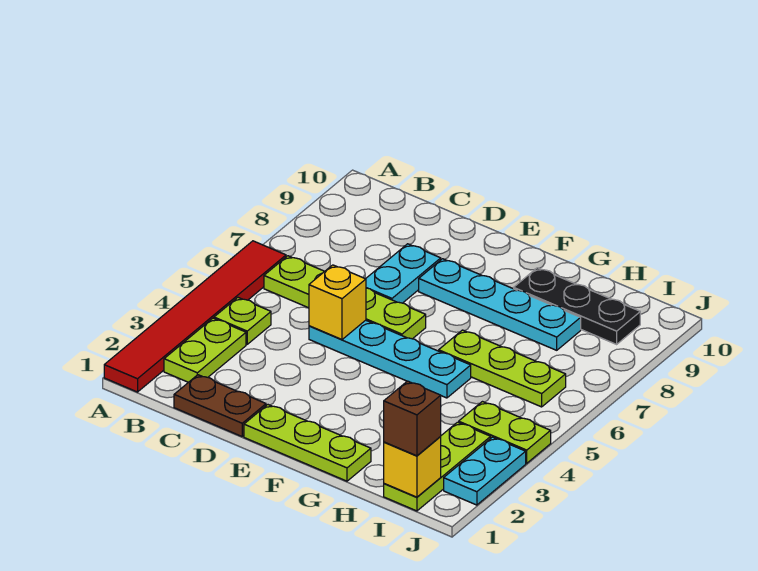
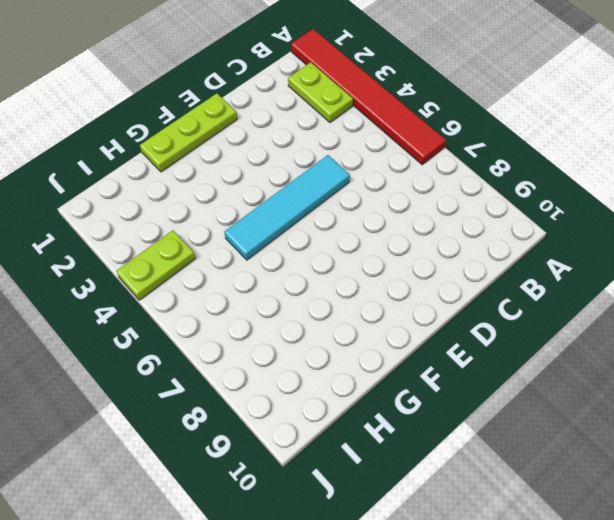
cyan 1x4 tile [224,155,350,260] -> cyan 1x4 plate [309,320,471,398]
none -> lime 1x1 plate [214,298,271,344]
none -> lime 1x4 plate [264,256,426,339]
none -> brown 1x2 plate [174,375,266,436]

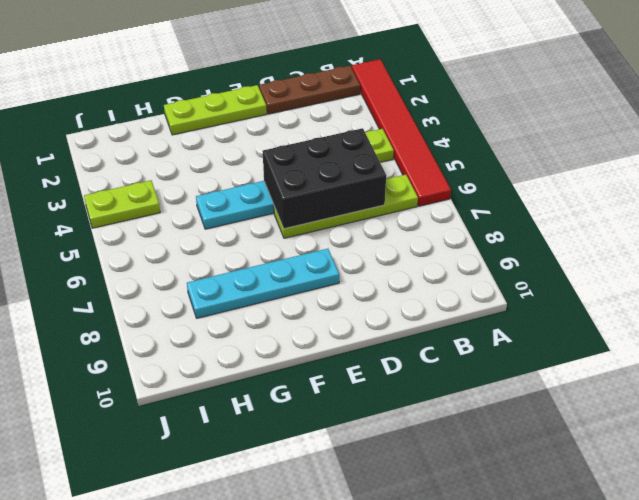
brown 1x3 plate [259,66,360,114] -> brown 1x2 plate [174,375,266,436]
black 2x3 brick [263,128,386,229] -> yellow 1x1 brick [309,265,366,339]
none -> lime 1x2 plate [164,318,246,382]
none -> cyan 1x2 plate [366,244,441,303]
none -> lime 1x3 plate [439,330,566,407]

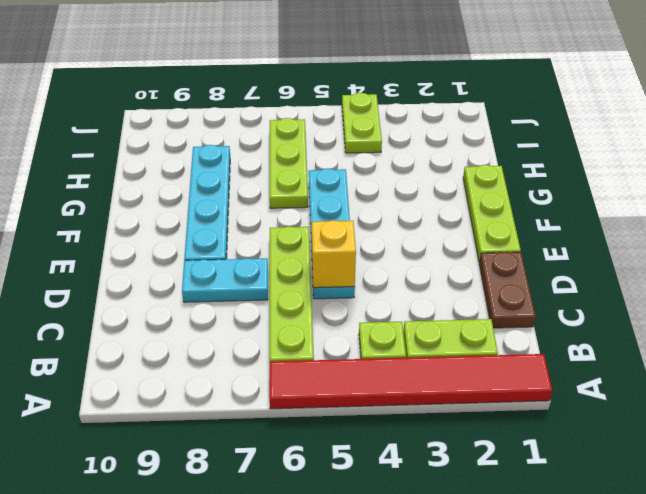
none -> black 1x3 plate [514,268,640,344]
none -> lime 1x3 plate [384,422,491,511]
none -> cyan 1x2 plate [444,437,526,505]

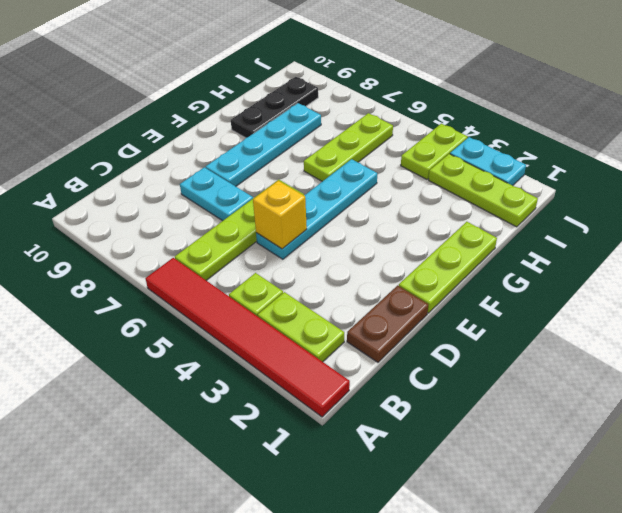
none -> yellow 1x1 brick [384,437,441,497]
none -> brown 1x1 brick [384,381,441,456]

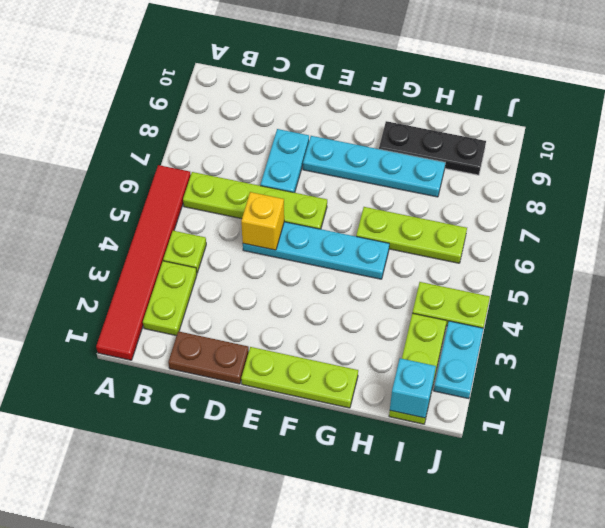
cyan 1x1 brick [390,358,436,418] -> yellow 1x1 brick [384,437,441,497]
none -> brown 1x1 brick [384,381,441,456]

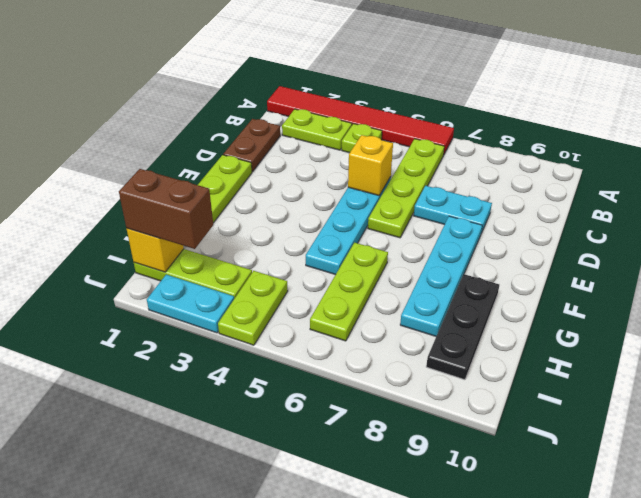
brown 1x2 brick [119,169,213,249] -> brown 1x1 brick [384,381,441,456]

